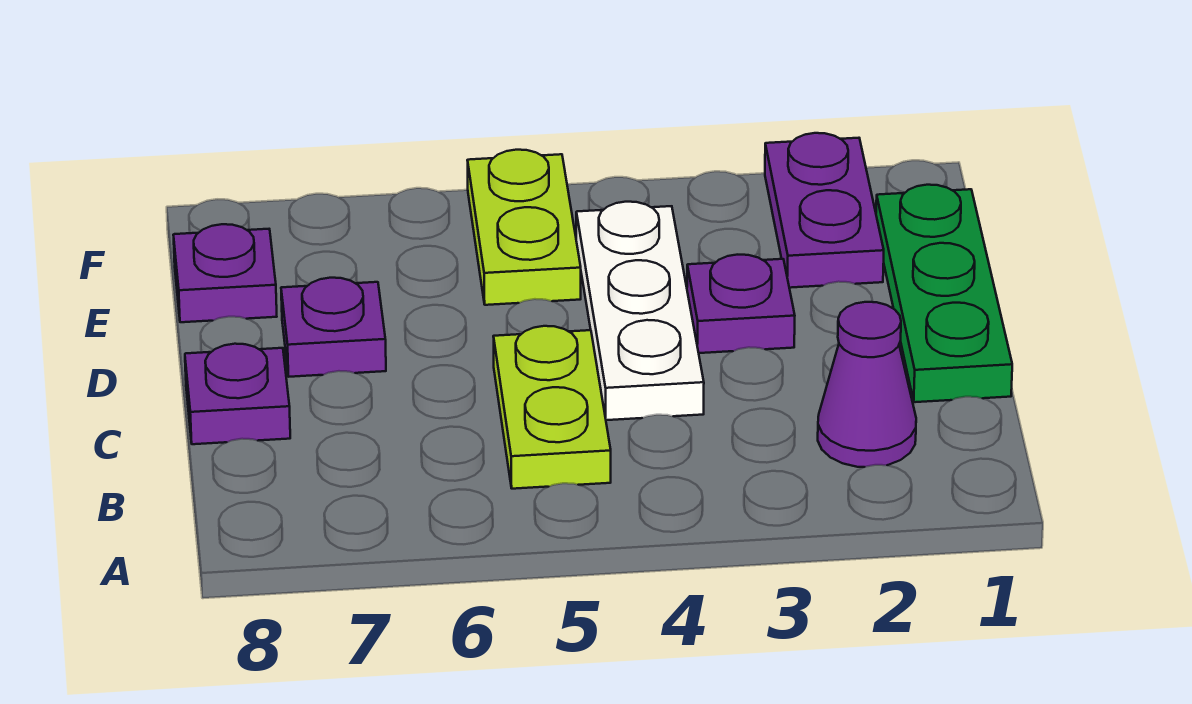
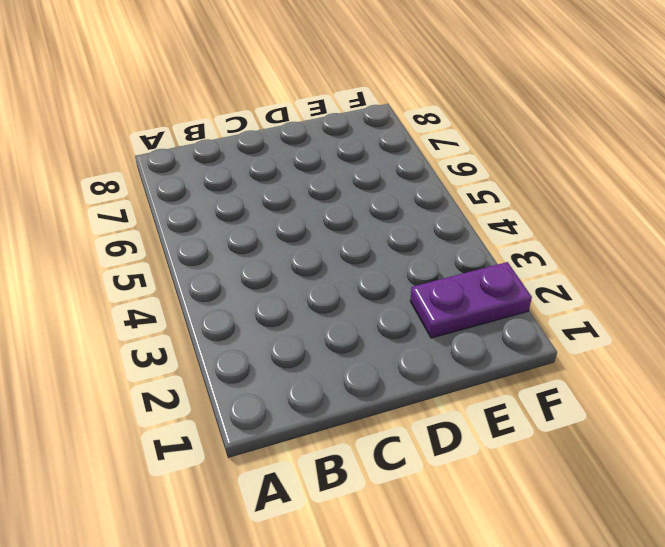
none -> purple 1x1 cone [818,302,916,467]
none -> lime 1x2 plate [493,326,611,489]

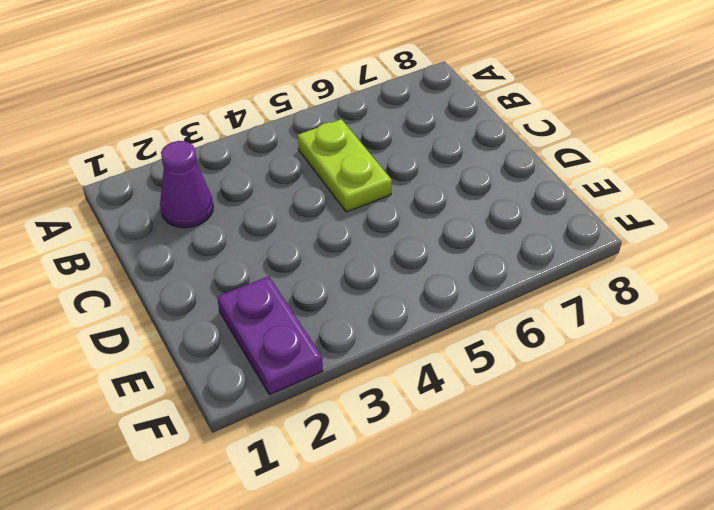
none -> green 1x3 plate [876,185,1012,402]
none -> white 1x3 plate [576,202,704,420]

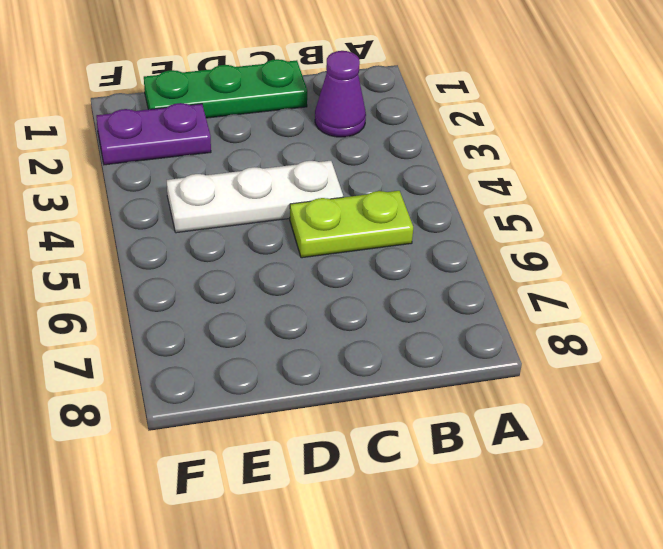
none -> purple 1x1 plate [185,344,290,444]
none -> purple 1x1 plate [687,255,795,353]

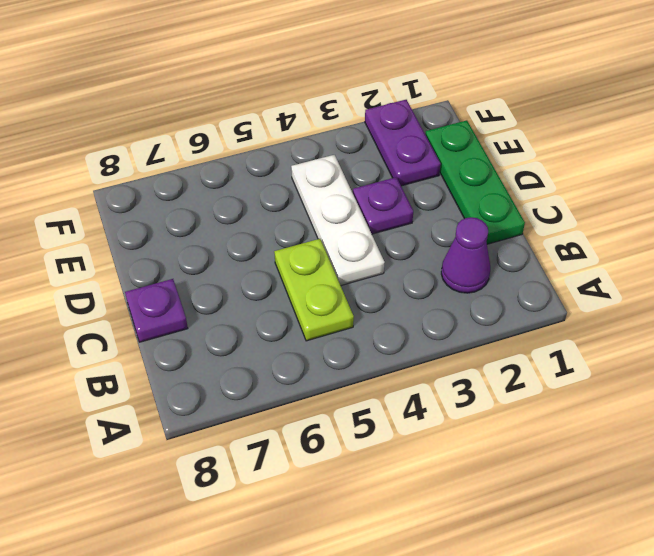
none -> purple 1x1 plate [281,278,386,377]
none -> lime 1x2 plate [467,150,581,305]

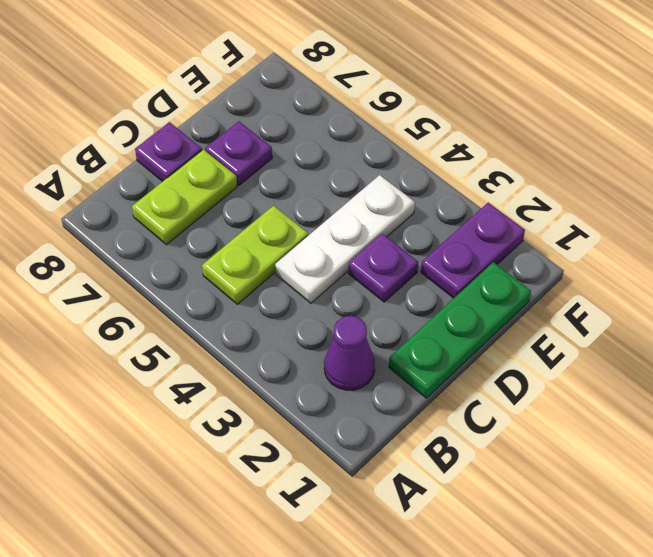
lime 1x2 plate [132,149,237,245] -> lime 1x2 plate moved to [467,150,581,305]
none -> purple 1x1 plate [174,224,277,322]

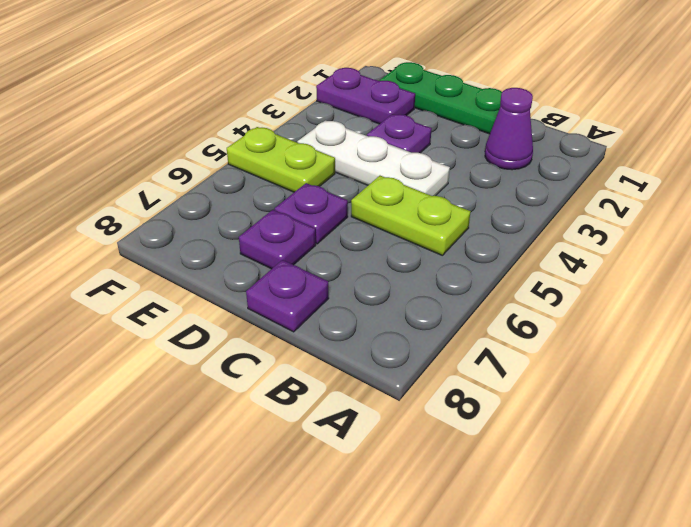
purple 1x1 plate [275,183,348,244] -> purple 1x1 plate moved to [174,224,277,322]

